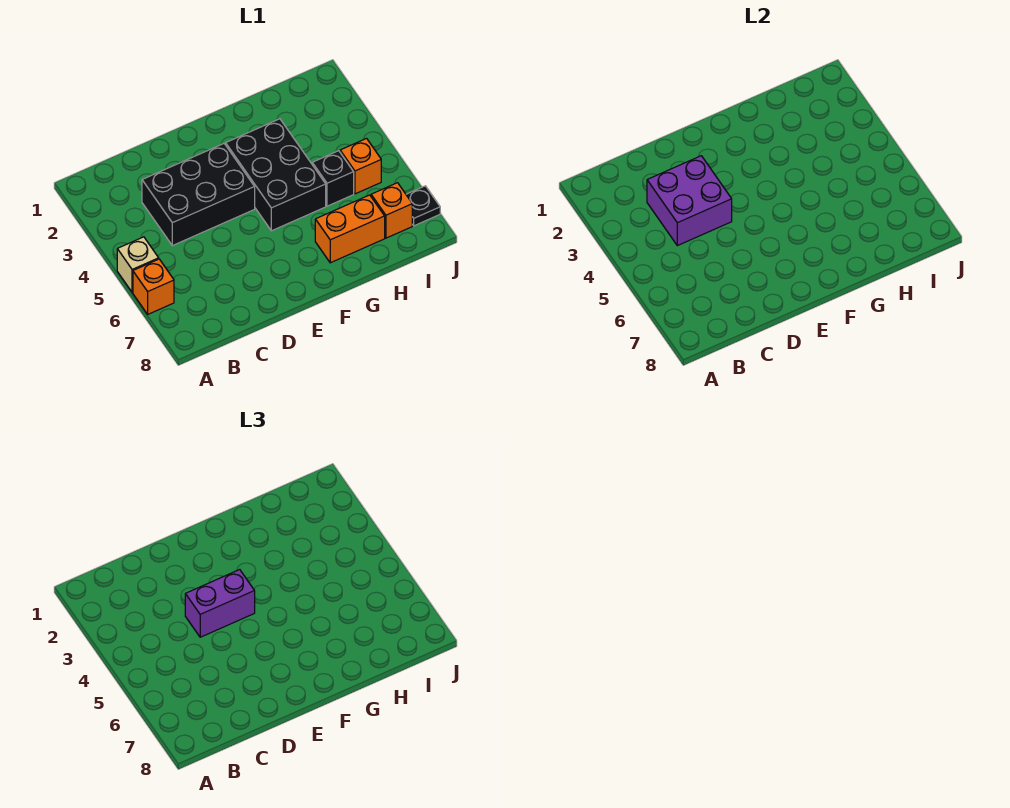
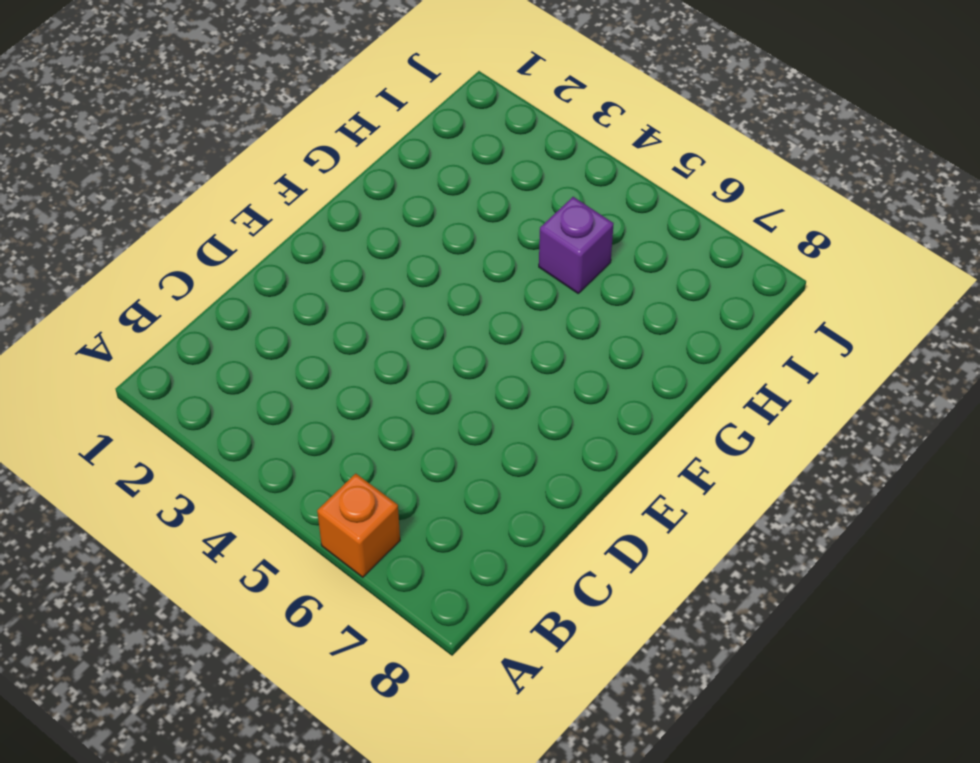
purple 1x1 brick [539,197,614,293] -> black 1x1 brick [312,151,354,206]
none -> tan 1x1 brick [117,237,159,292]
none -> black 2x3 brick [142,144,255,246]

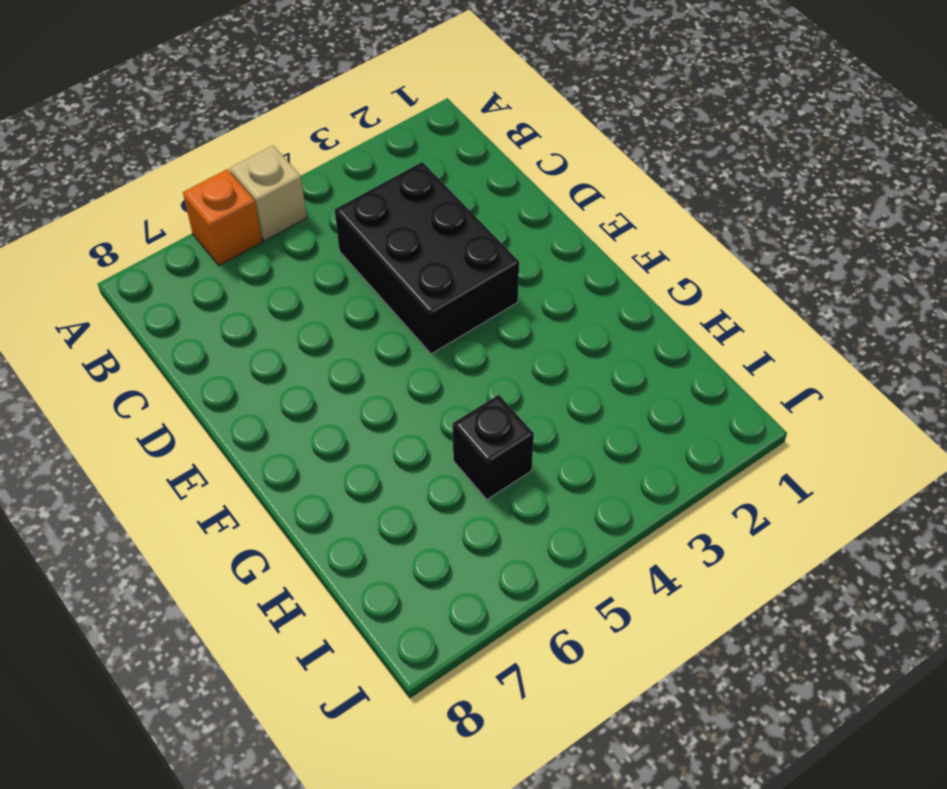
none -> black 2x3 brick [226,119,326,231]
none -> orange 1x2 brick [315,195,385,263]

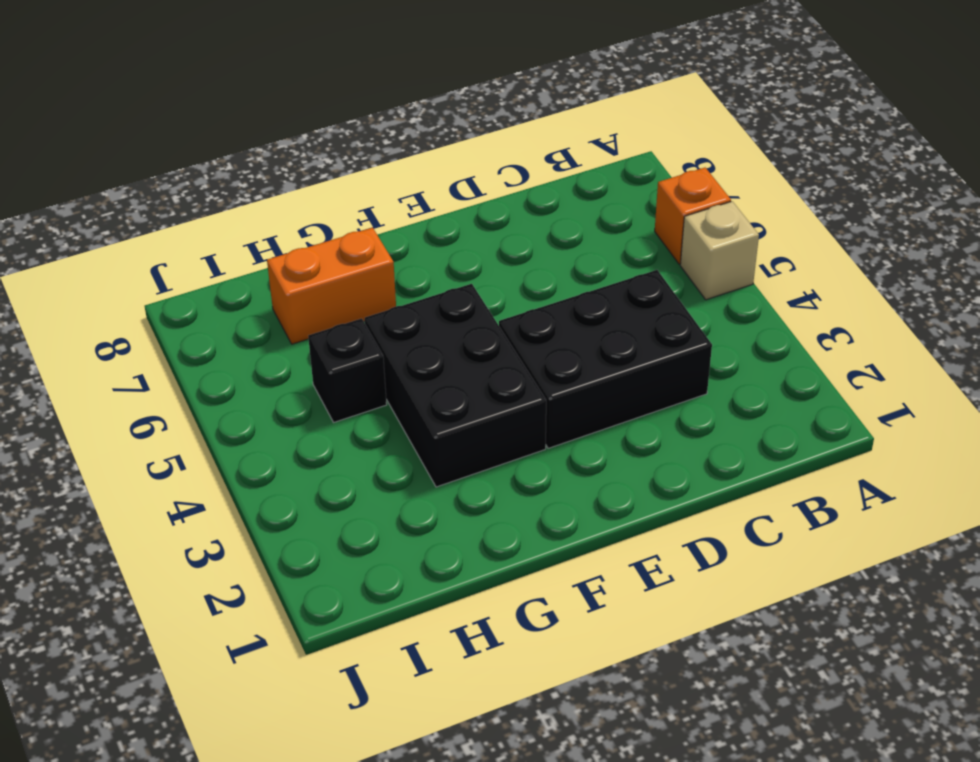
none -> orange 1x1 brick [340,139,381,194]
none -> orange 1x1 brick [371,183,412,238]

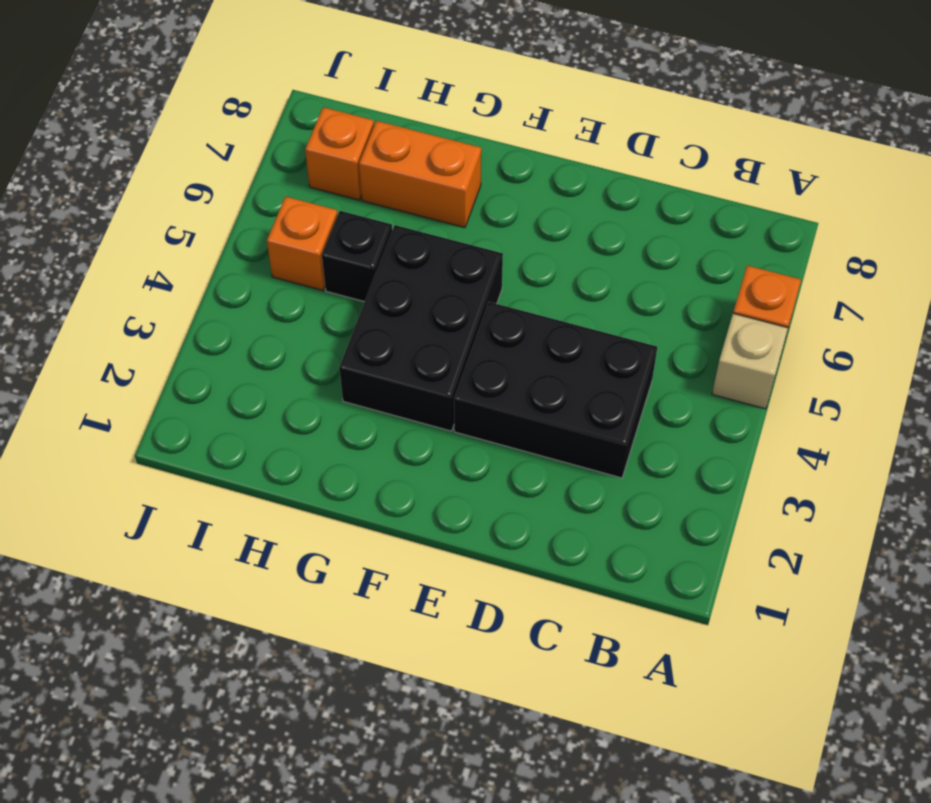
none -> black 1x1 plate [406,186,440,226]
none -> purple 2x2 brick [647,156,732,246]

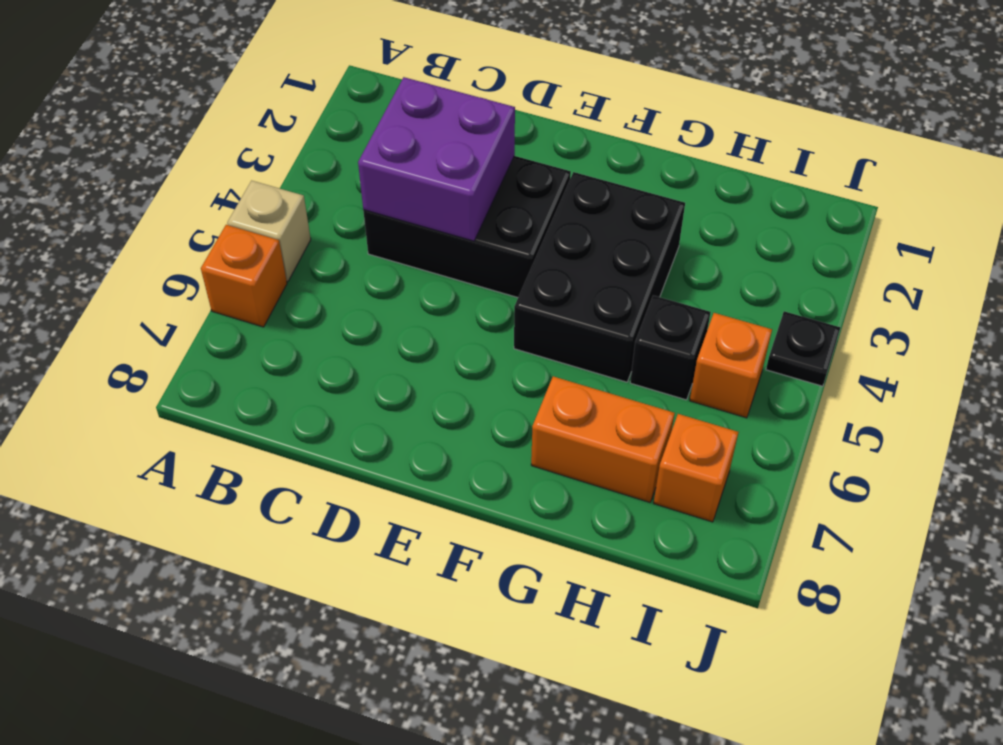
black 1x1 plate [766,311,840,386] -> black 1x1 plate moved to [406,186,440,226]
none -> purple 1x2 brick [185,570,255,637]

